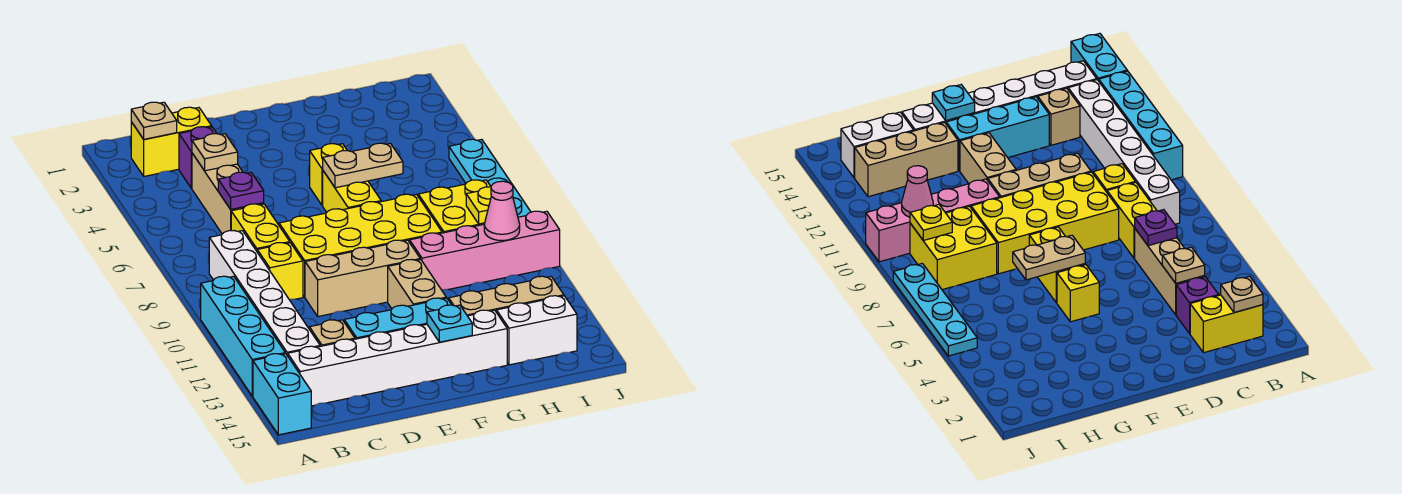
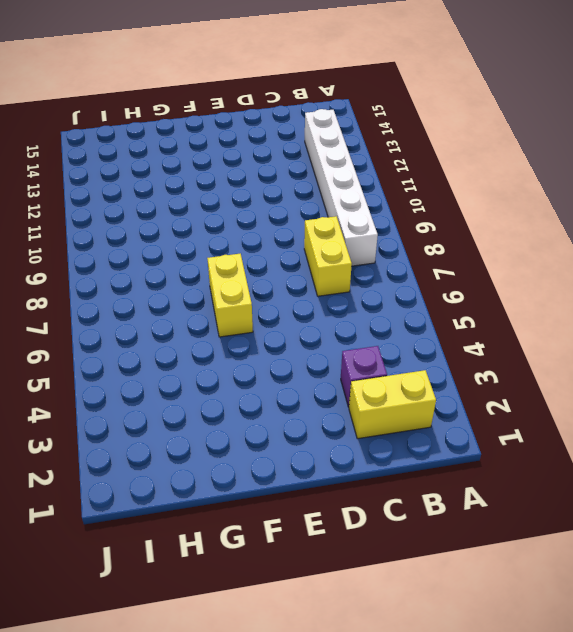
none -> cyan 1x4 brick [201,276,285,396]
none -> cyan 1x2 brick [253,354,311,435]
none -> white 1x6 brick [288,310,507,406]

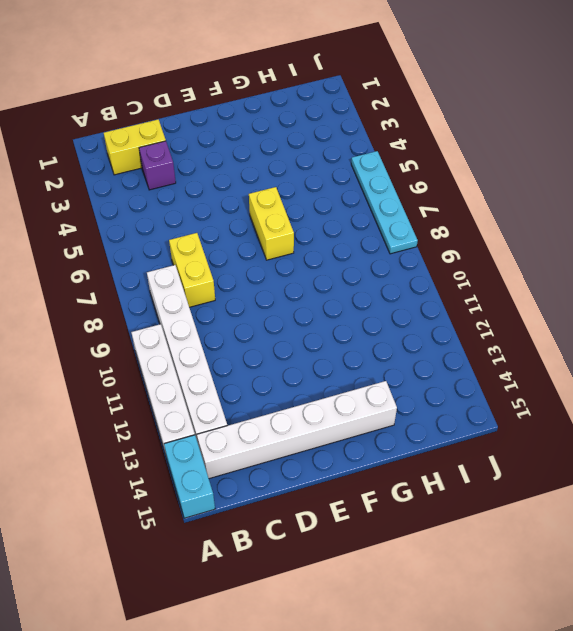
white 1x4 brick [131,324,195,455] -> cyan 1x4 brick [201,276,285,396]
none -> tan 1x3 brick [192,153,264,234]
none -> yellow 1x1 brick [257,243,303,299]
none -> tan 1x1 brick [309,320,355,346]

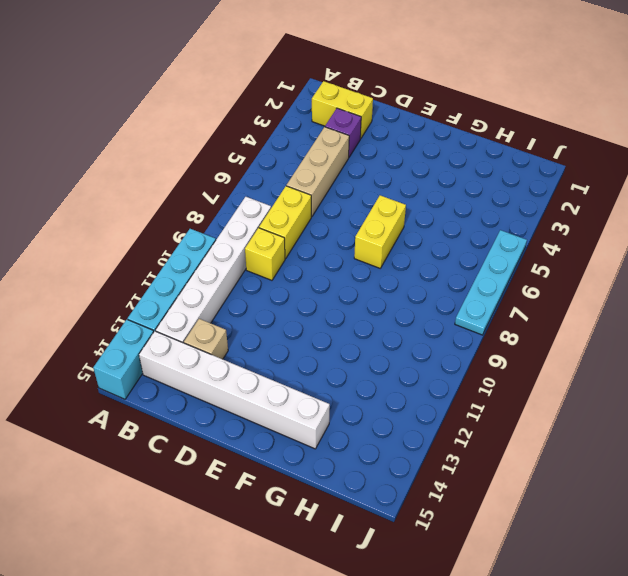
none -> yellow 2x4 brick [279,194,442,297]
none -> tan 1x3 brick [305,240,420,316]
none -> cyan 1x3 brick [344,298,451,339]

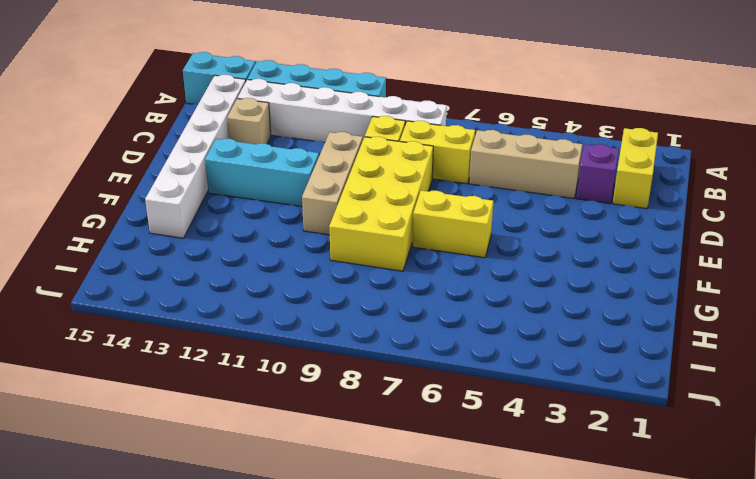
cyan 1x3 brick [205,139,319,207] -> cyan 1x3 brick turned to [344,298,451,339]
none -> yellow 1x1 brick [310,144,347,206]
none -> tan 1x2 brick [388,260,446,309]
none -> pink 1x4 brick [410,211,560,290]

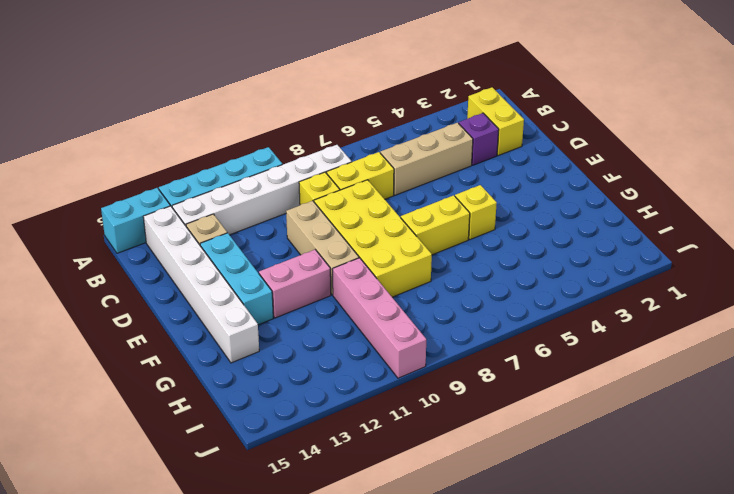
pink 1x2 brick [259,250,331,318] -> tan 1x2 brick [388,260,446,309]
none -> tan 1x3 brick [449,276,564,316]
none -> yellow 2x2 brick [418,180,491,233]
none -> white 1x2 brick [497,296,577,365]

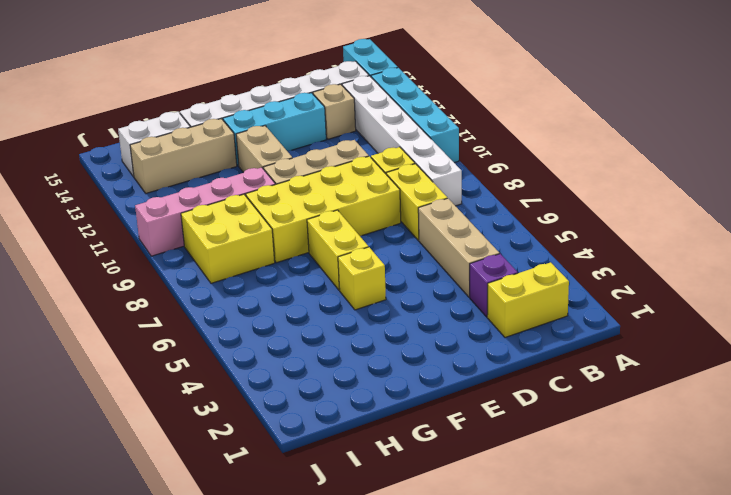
none -> cyan 1x4 plate [449,139,531,217]
none -> tan 1x1 plate [131,102,177,139]
none -> tan 1x1 plate [192,134,238,171]

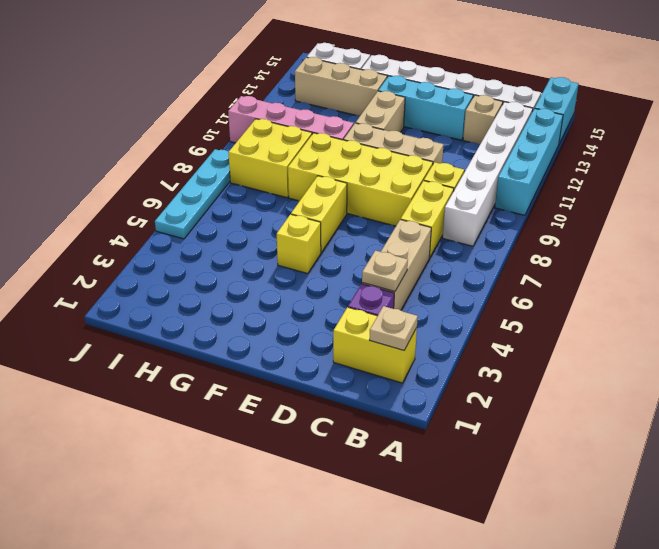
none -> purple 1x1 plate [218,172,264,209]
none -> tan 1x2 plate [323,143,403,188]
none -> cyan 1x1 plate [427,305,472,342]

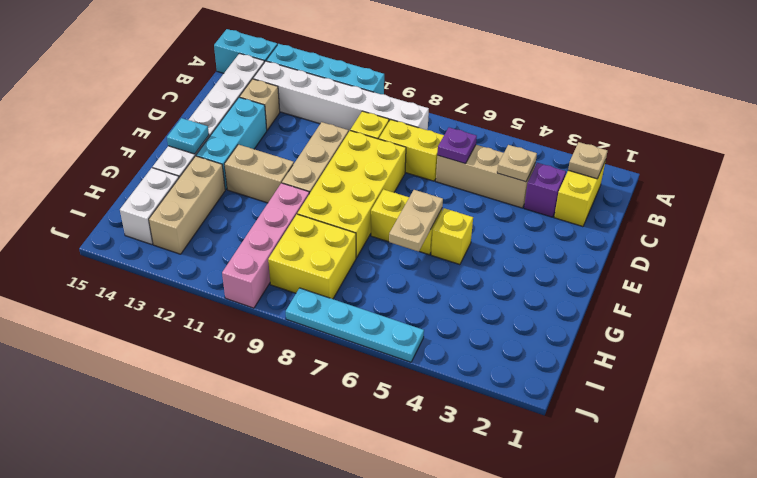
none -> yellow 1x1 plate [466,187,491,224]
none -> pink 1x1 cone [484,181,520,241]

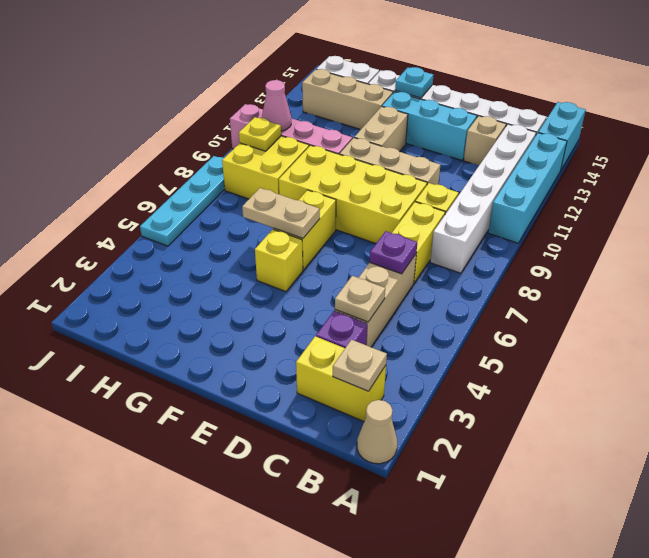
tan 1x1 cone [357,400,397,464] -> none

